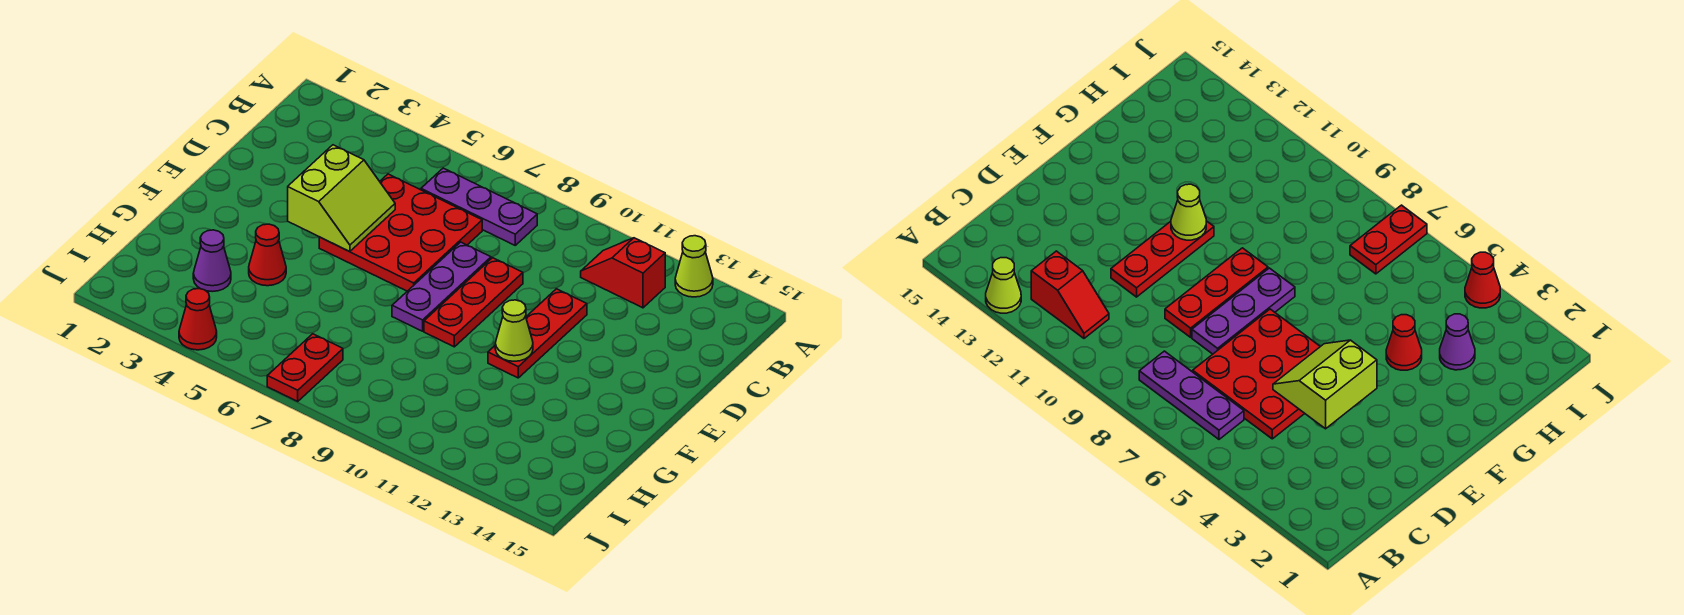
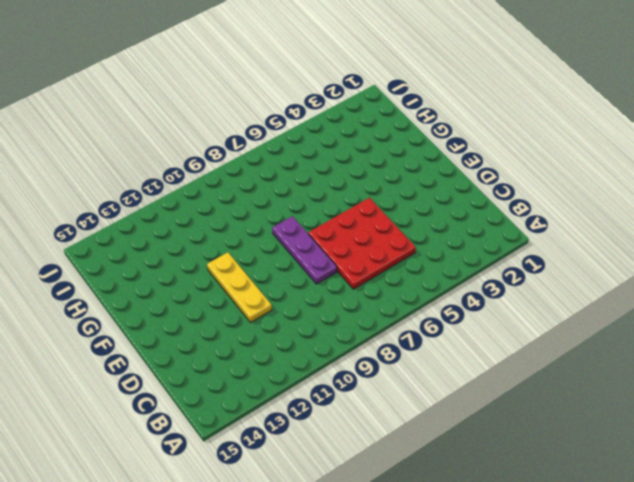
yellow 1x3 plate [207,252,272,322] -> red 1x3 plate [488,289,587,378]
none -> lime 1x1 cone [675,236,713,297]
none -> purple 1x3 plate [421,168,537,245]
none -> red 1x2 slope [581,238,665,308]

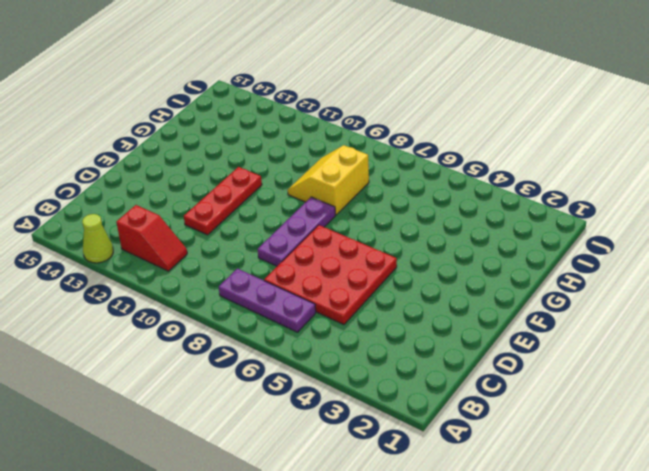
yellow 2x2 slope [288,145,369,215] -> none
none -> red 1x3 plate [424,258,523,347]
none -> red 1x1 cone [249,224,286,286]
none -> purple 1x1 cone [193,230,231,292]

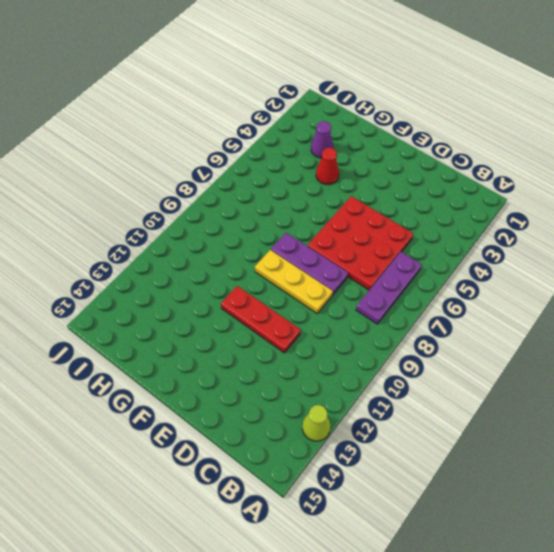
yellow 1x3 plate [255,250,333,313] -> red 1x3 plate [424,258,523,347]
none -> red 1x2 slope [581,238,665,308]
none -> red 1x2 plate [267,334,343,401]
none -> red 1x1 cone [179,289,217,350]

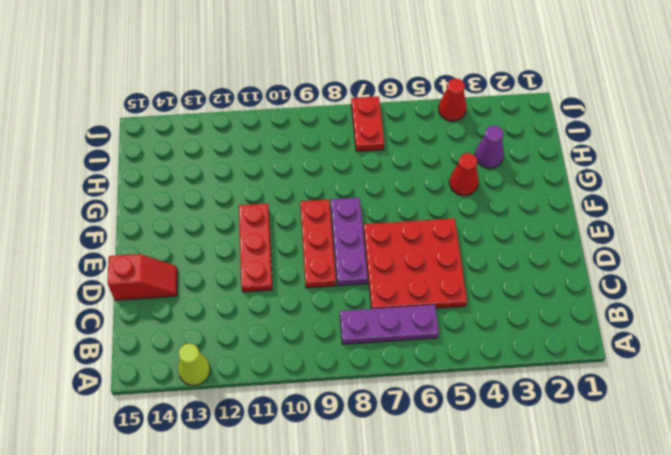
red 1x2 slope [108,254,177,300] -> red 1x2 slope moved to [581,238,665,308]
none -> lime 2x2 slope [288,145,395,252]
none -> lime 1x1 cone [495,300,533,361]

